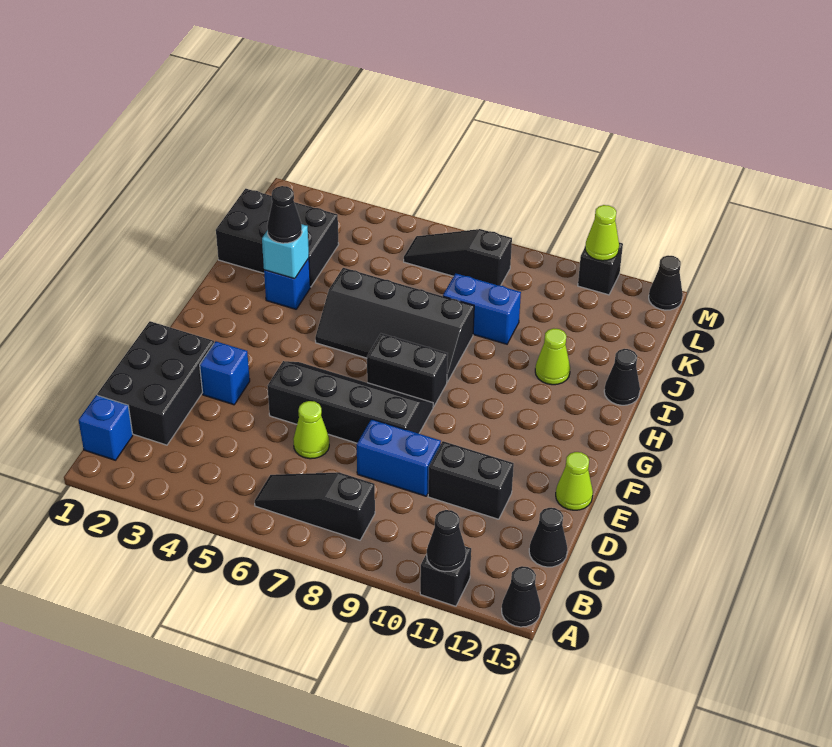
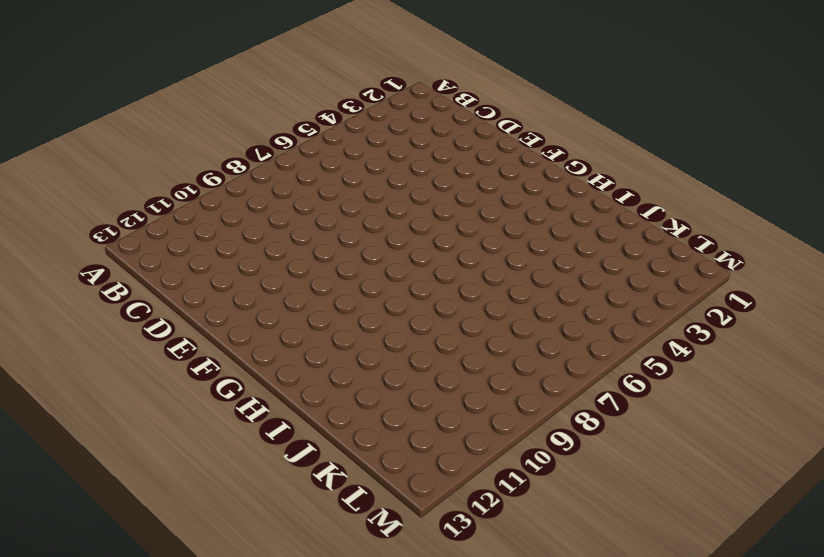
none -> black 1x1 brick [420,546,471,606]
none -> black 1x1 cone [502,566,541,627]
none -> blue 1x1 brick [79,395,133,460]

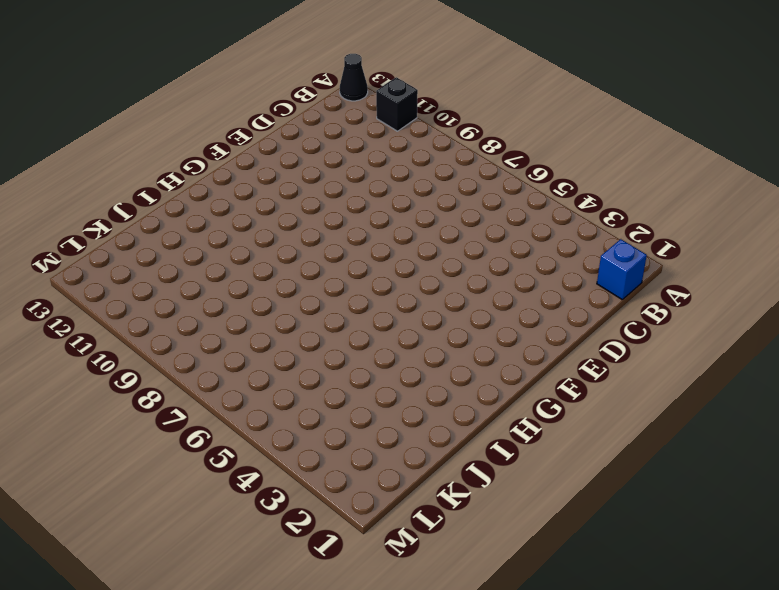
none -> black 1x3 slope [255,472,375,540]
none -> black 2x3 brick [97,321,214,445]
none -> black 1x1 cone [529,508,567,567]

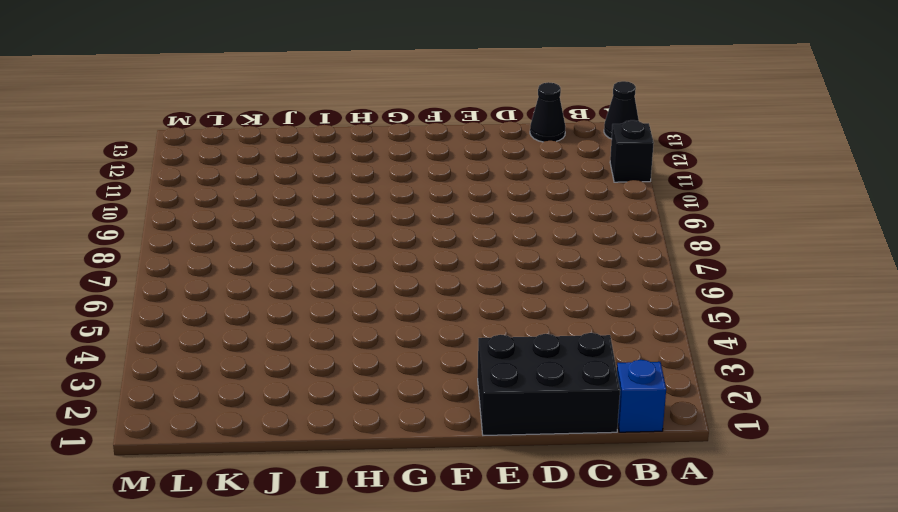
none -> black 1x3 slope [255,472,375,540]
none -> lime 1x1 cone [293,401,329,459]
none -> blue 1x2 brick [357,419,441,496]

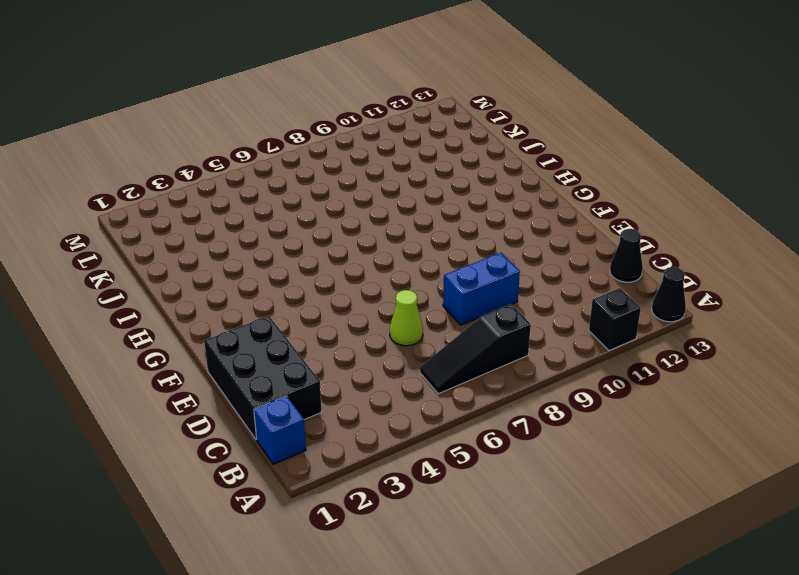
none -> black 1x2 brick [428,441,514,519]
none -> blue 1x1 brick [200,341,250,405]
none -> black 2x4 slope [268,361,433,443]

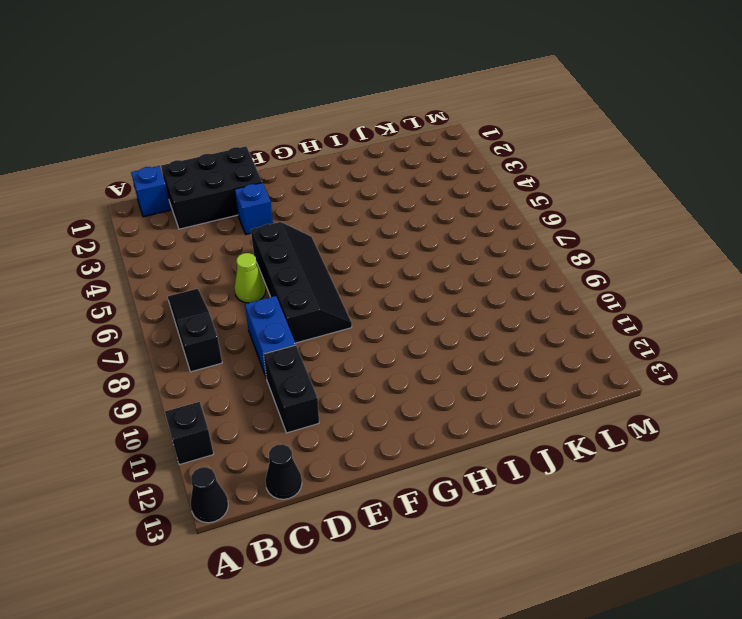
none -> lime 1x1 cone [556,452,593,510]
none -> black 1x2 brick [367,334,448,407]
none -> black 2x4 slope [315,268,474,382]

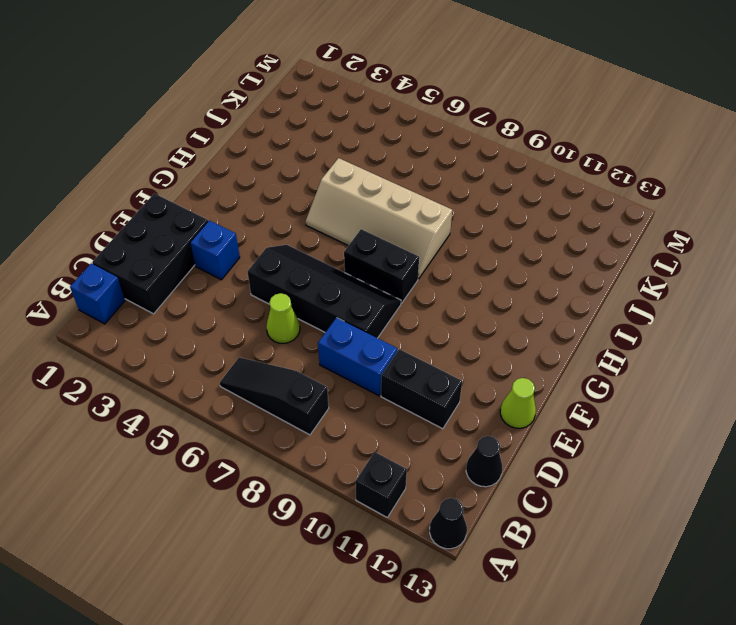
tan 2x4 slope [306,158,452,279] -> black 2x4 slope [315,268,474,382]
none -> blue 1x1 brick [264,258,310,309]
none -> lime 1x1 cone [535,328,570,385]
none -> black 1x1 cone [604,349,640,405]

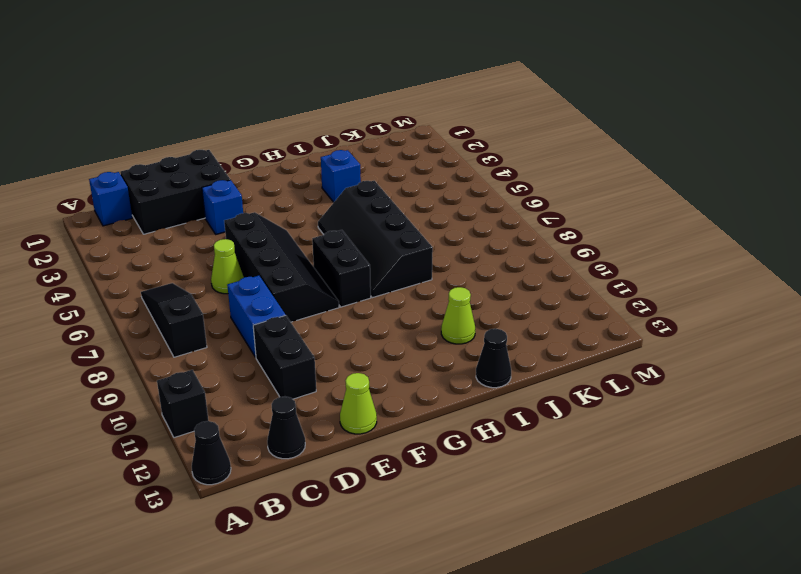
none -> black 2x3 brick [216,189,339,287]
none -> blue 1x2 brick [443,273,521,344]
none -> black 1x3 slope [404,229,512,286]

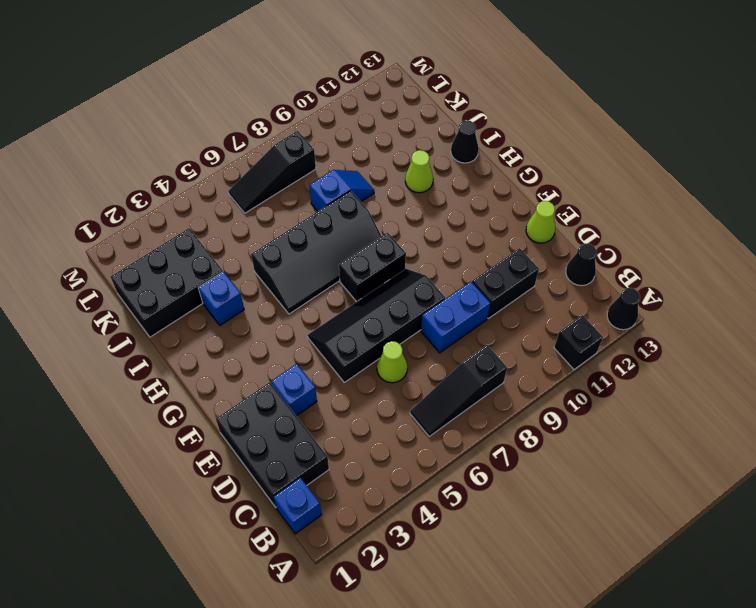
blue 1x2 slope [309,170,374,211] -> blue 1x2 brick [443,273,521,344]
none -> black 1x1 brick [578,243,623,295]
none -> black 1x1 cone [649,255,683,310]
none -> black 1x1 cone [427,510,466,572]

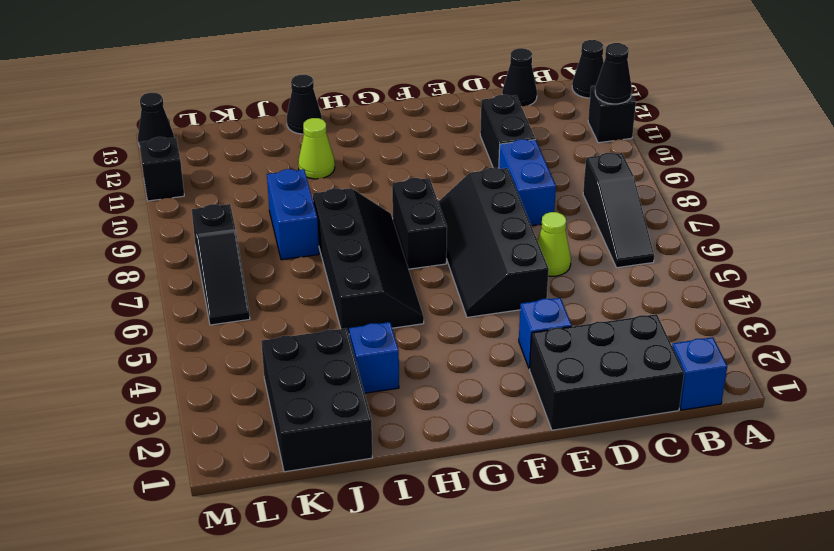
none -> lime 1x1 cone [556,452,593,510]
none -> cyan 1x1 brick [262,224,309,279]
none -> lime 1x1 cone [585,205,619,261]

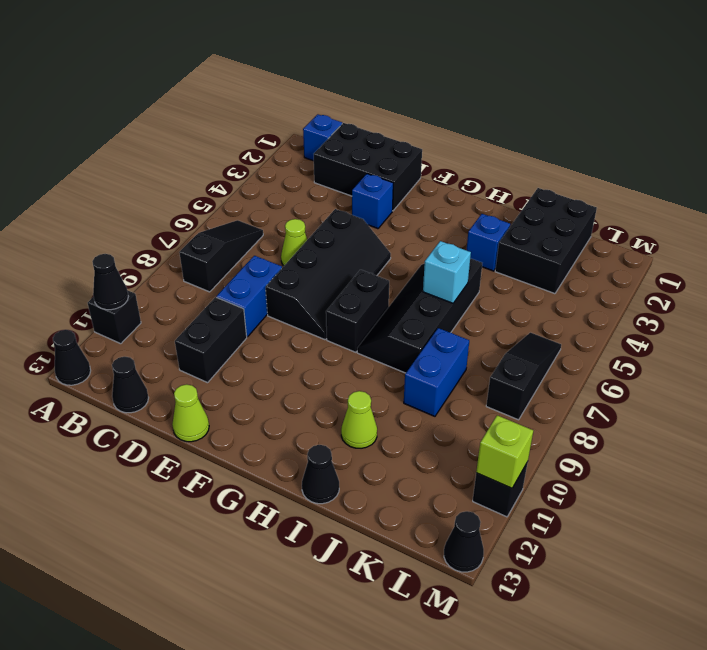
cyan 1x1 brick [423,241,471,303] -> cyan 1x1 brick moved to [262,224,309,279]
lime 1x1 brick [476,415,533,488] -> lime 1x1 cone [585,205,619,261]
none -> black 1x1 cone [267,186,302,243]

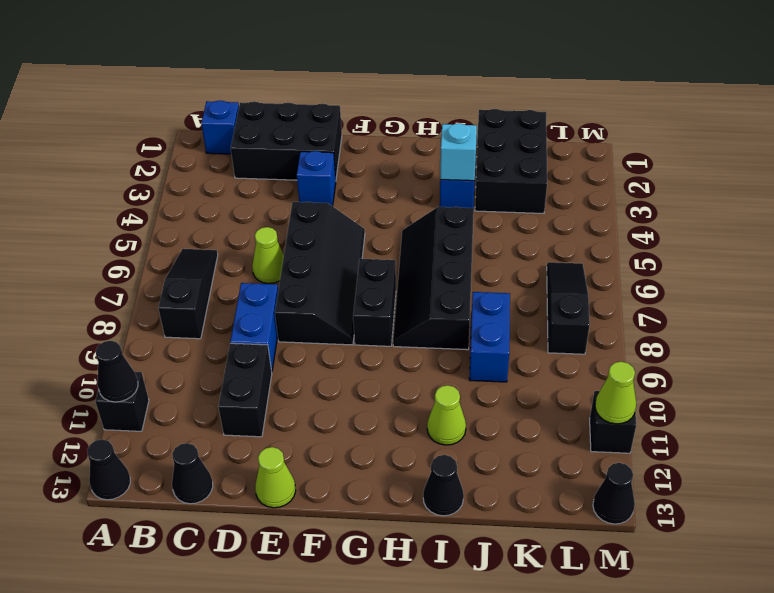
none -> black 1x1 cone [267,186,302,243]

